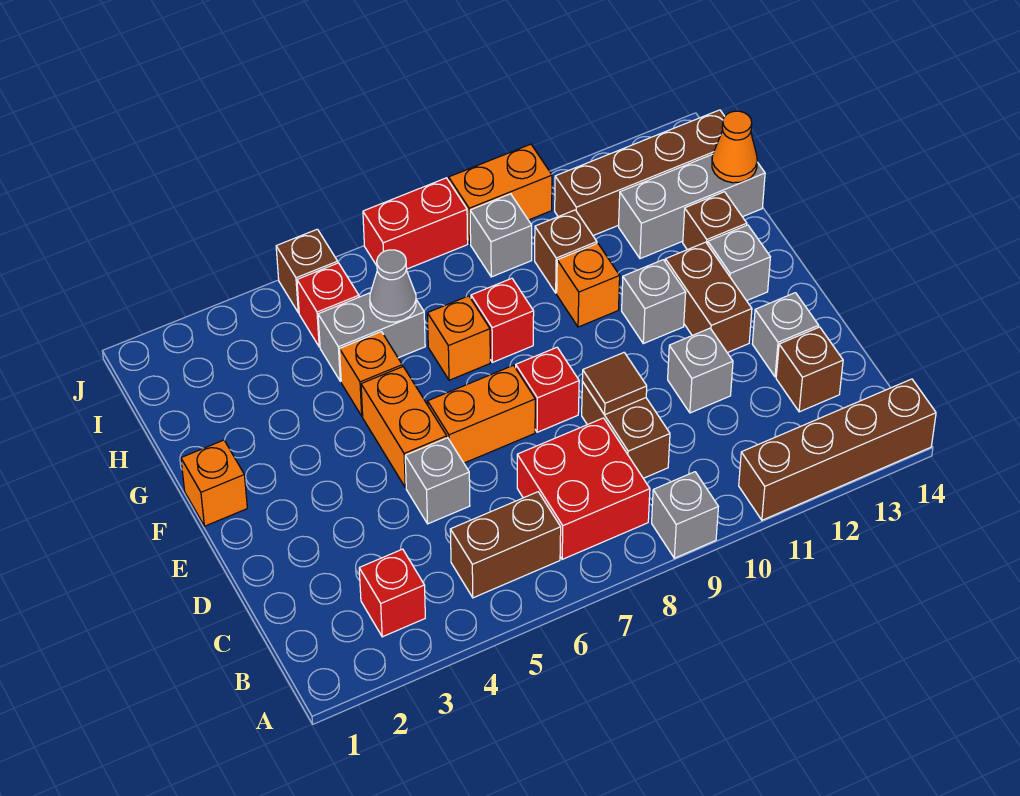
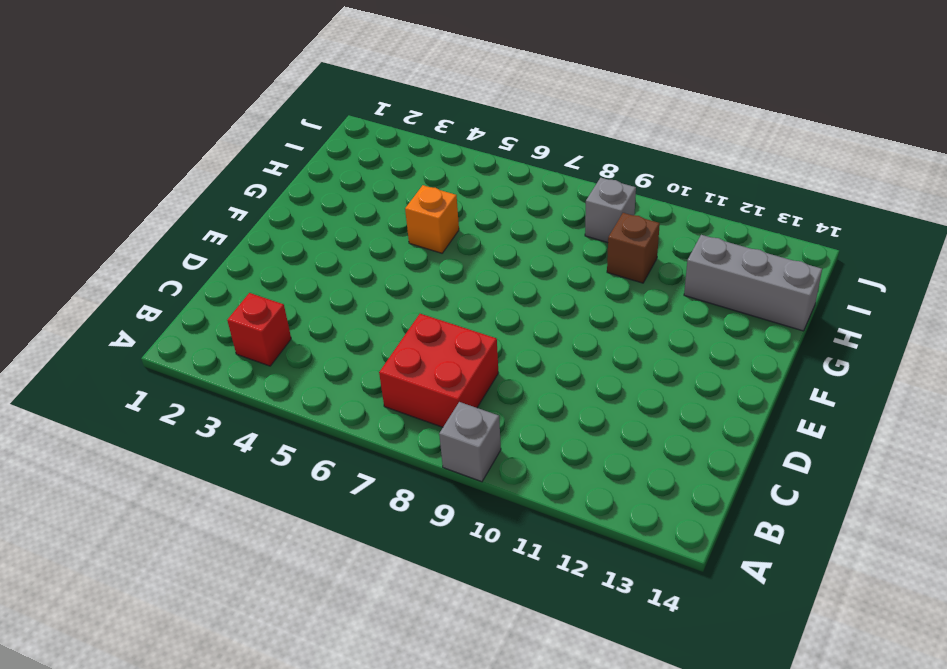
none -> brown 1x4 brick [739,379,936,520]
none -> brown 1x2 brick [450,492,561,598]
none -> brown 1x2 brick [582,382,670,478]
none -> brown 1x1 brick [776,327,843,412]

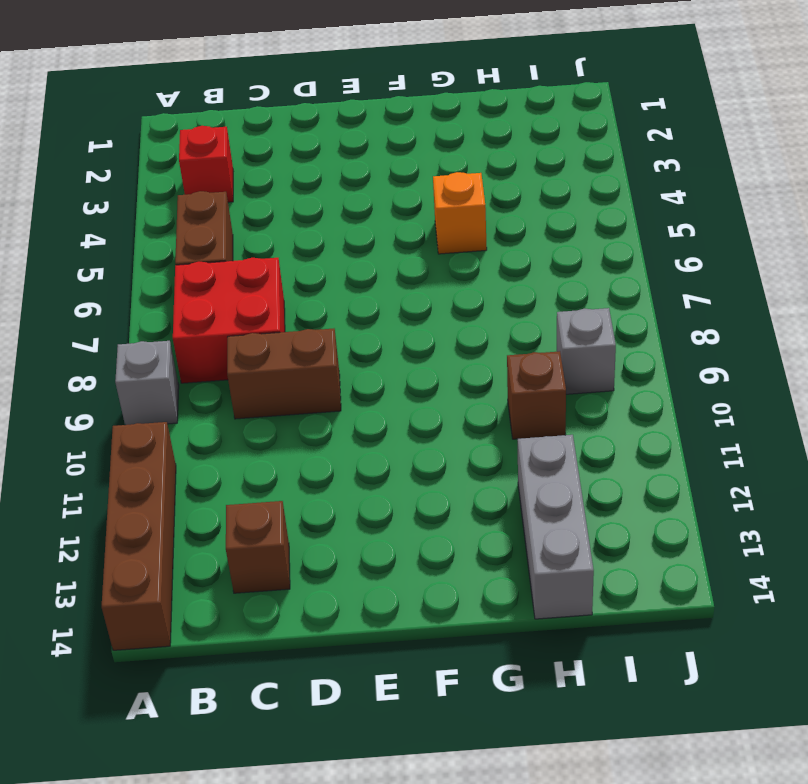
none -> grey 1x1 brick [405,438,470,524]
none -> grey 1x1 brick [668,328,733,413]
none -> grey 1x1 brick [752,293,819,377]
none -> orange 1x2 brick [361,367,447,488]

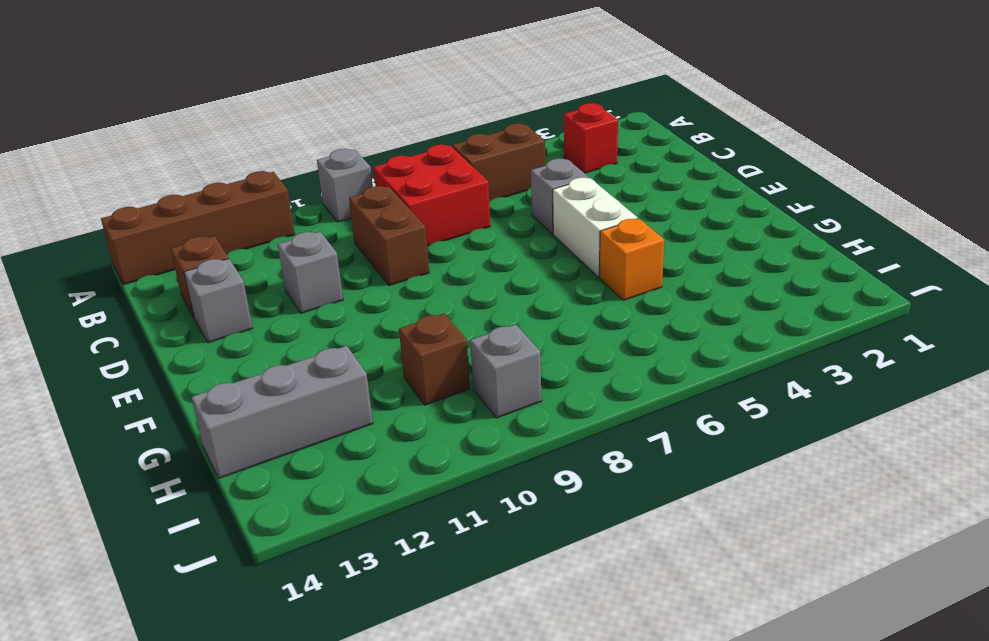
white 1x2 brick [553,178,638,277] -> orange 1x2 brick [361,367,447,488]
none -> orange 1x2 brick [428,365,535,463]
none -> red 1x1 brick [516,347,579,432]
none -> brown 1x2 brick [665,242,752,353]
none -> orange 1x1 brick [181,440,247,526]

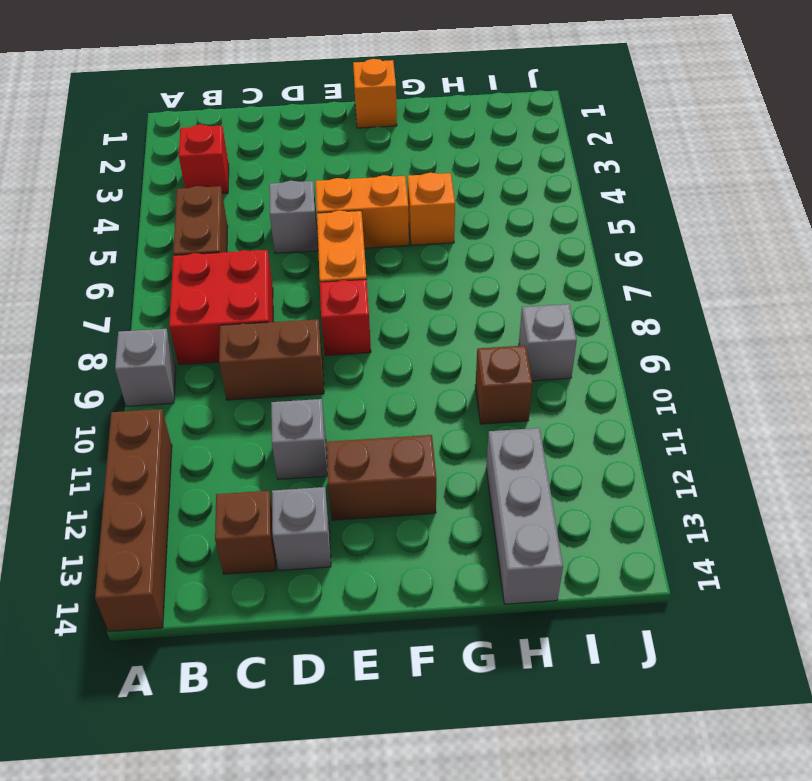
none -> grey 1x1 brick [622,260,686,344]
none -> grey 1x1 brick [708,225,770,301]
none -> orange 1x1 brick [427,296,490,380]
none -> red 1x1 brick [471,278,534,362]

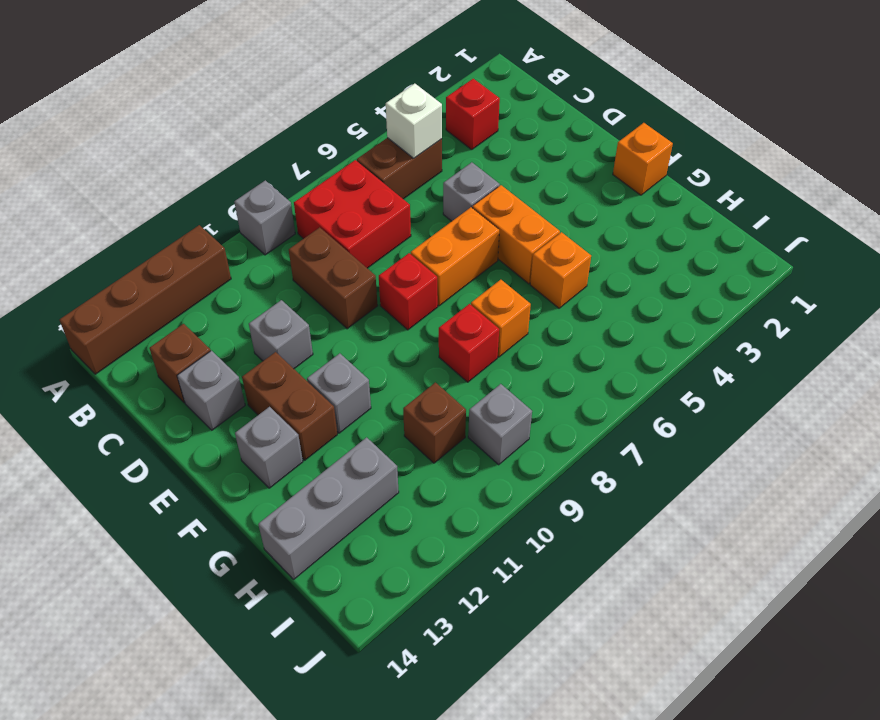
white 1x1 brick [386,84,442,158] -> none
none -> orange 1x1 brick [557,243,620,327]
none -> brown 1x1 brick [683,192,747,250]
none -> grey 1x2 brick [318,293,425,381]
none -> red 1x1 brick [297,263,359,347]

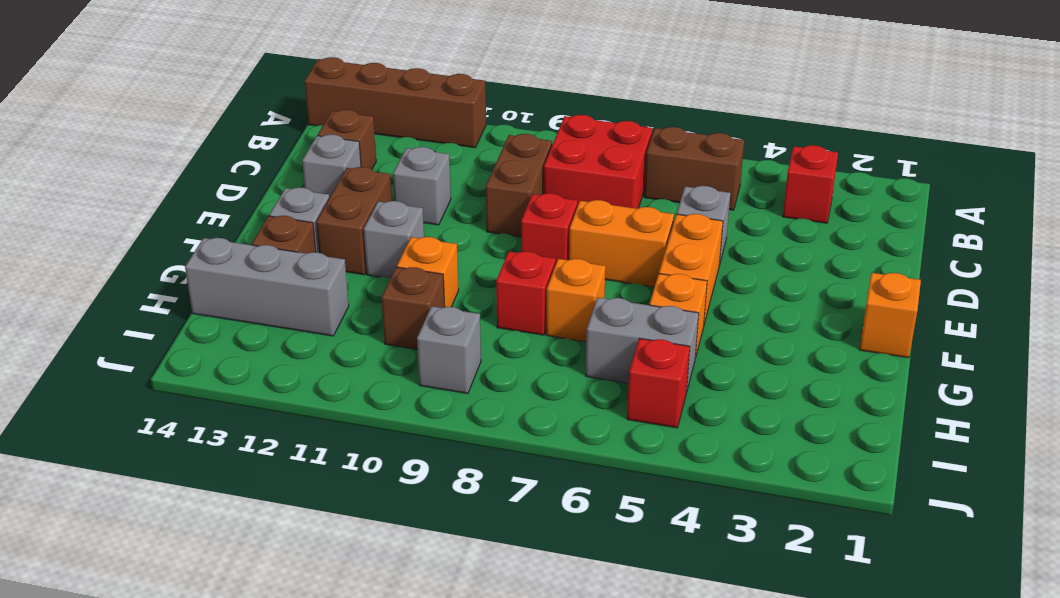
none -> grey 1x1 brick [652,472,718,558]
none -> brown 1x4 brick [555,110,725,236]
none -> brown 1x1 brick [276,229,338,313]
none -> red 1x2 brick [363,178,468,269]

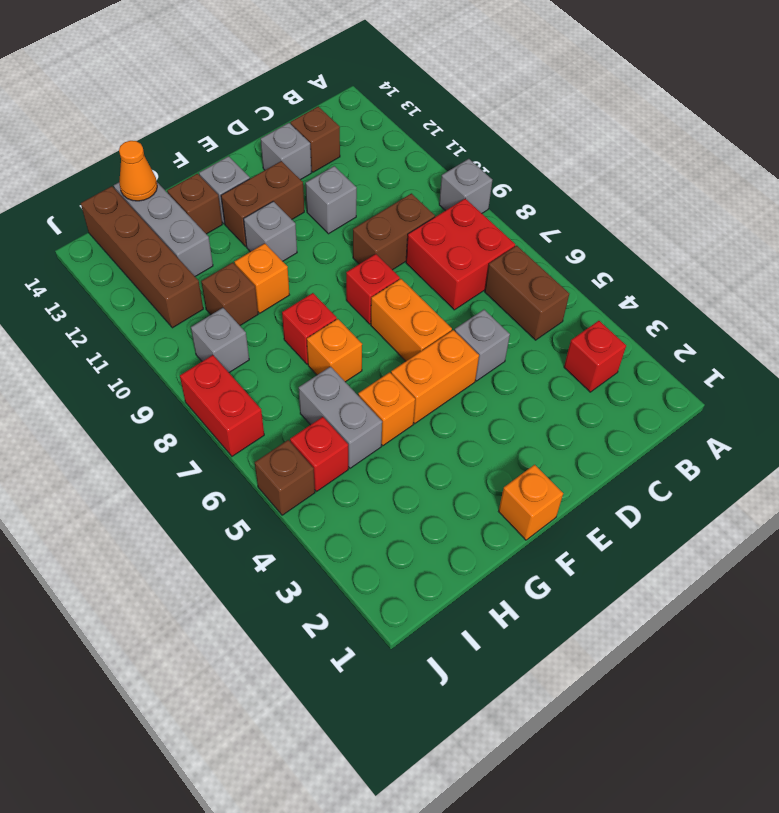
none -> brown 1x4 brick [739,379,936,520]
none -> orange 1x2 brick [449,144,552,243]
none -> brown 1x1 tile [582,353,647,415]
none -> grey 1x1 cone [370,250,416,322]

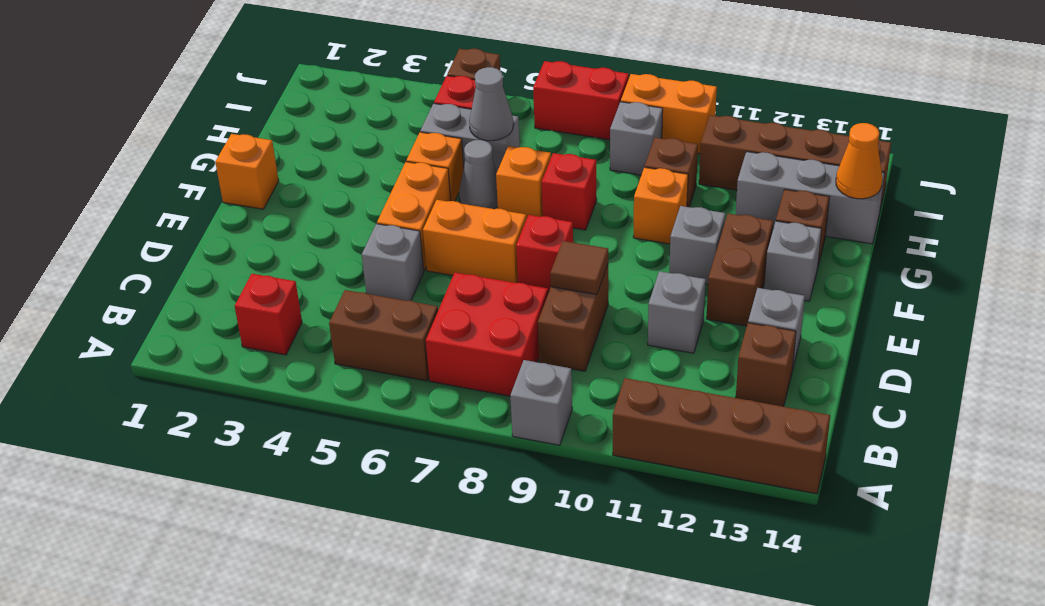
grey 1x1 cone [459,140,498,209] -> none

